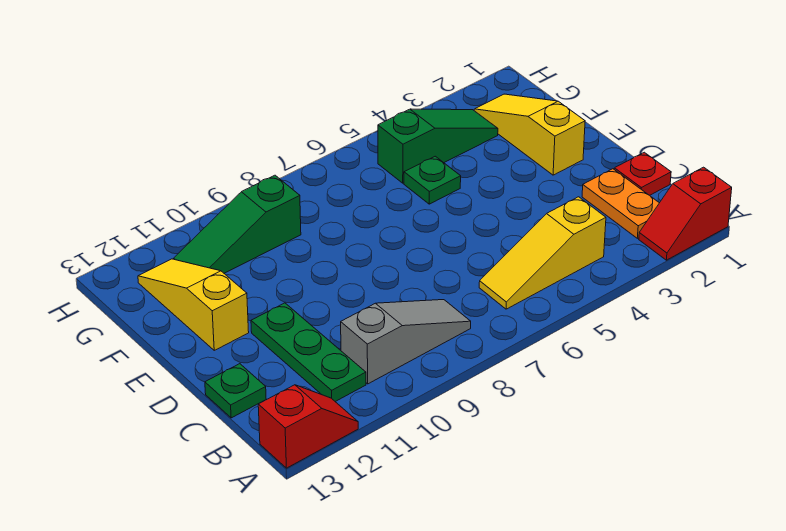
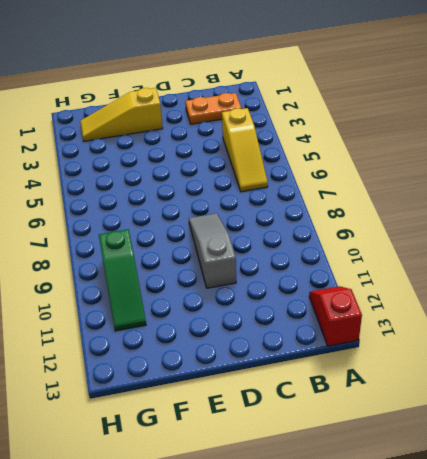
grey 1x3 slope [189,213,236,288] -> grey 1x3 slope moved to [341,300,471,384]
none -> red 1x2 slope [639,167,732,260]
none -> green 1x3 plate [251,303,366,402]
none -> red 1x1 plate [614,152,671,195]

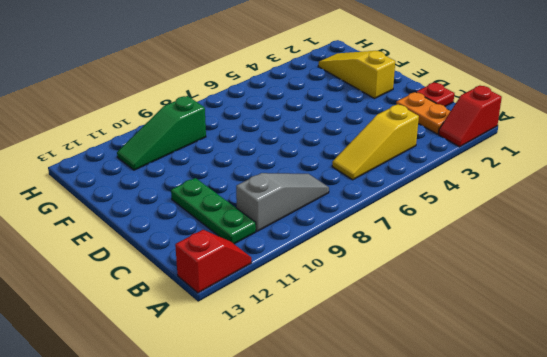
none -> green 1x1 plate [205,364,266,418]
none -> yellow 1x3 slope [138,259,249,350]
none -> green 1x1 plate [404,156,461,204]

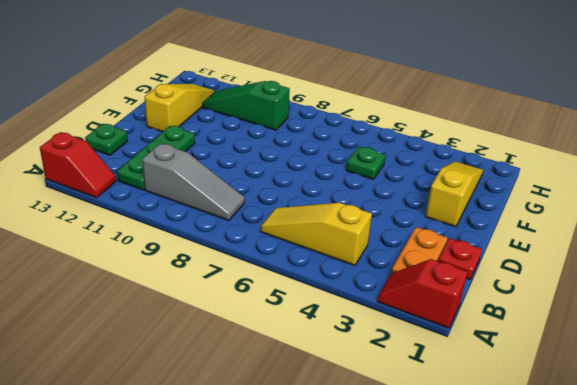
none -> green 1x3 slope [378,109,498,183]

